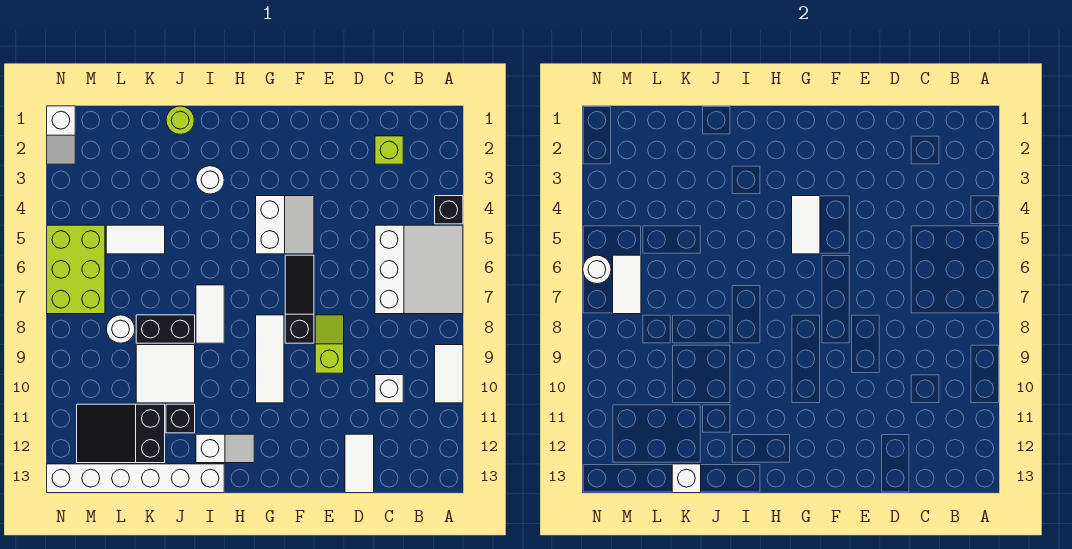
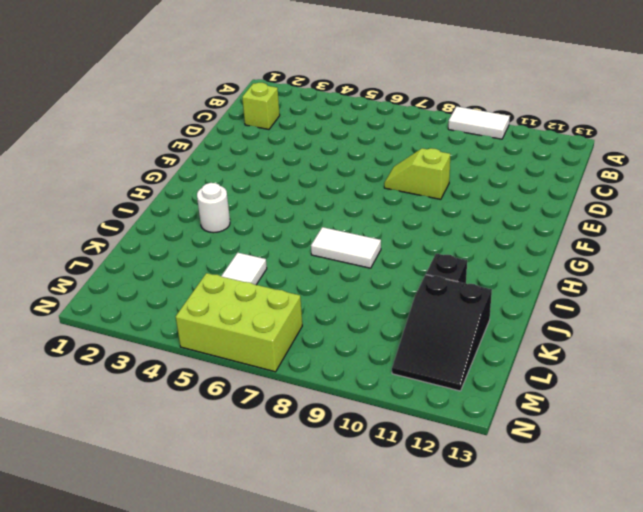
none -> black 1x1 brick [435,196,463,224]
none -> white 3x3 slope [375,225,463,314]
none -> white 1x1 brick [375,375,403,403]

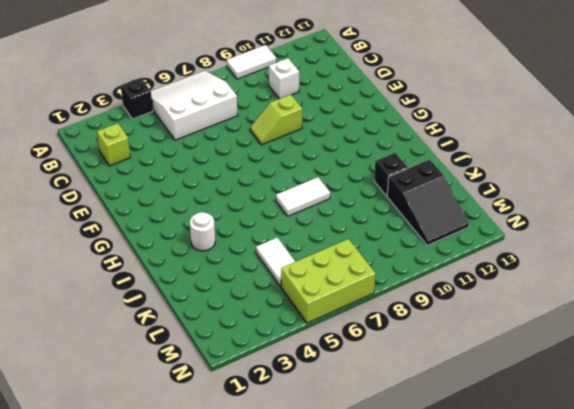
none -> white 1x2 tile [345,434,374,493]
none -> white 2x2 slope [256,196,314,254]
none -> black 1x3 slope [285,255,314,343]

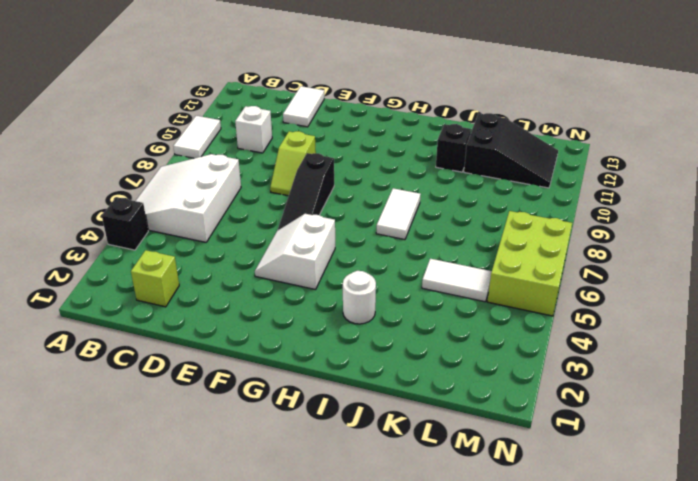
none -> white 1x3 tile [256,315,284,403]
none -> white 1x2 slope [196,434,254,463]
none -> white 1x6 brick [47,464,224,493]

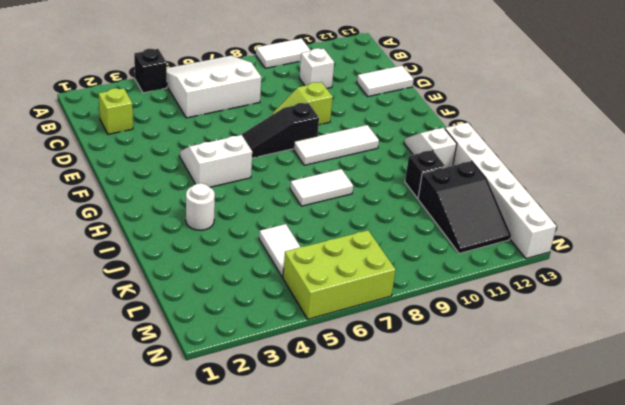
none -> lime 1x1 round brick [166,106,194,134]
none -> black 1x2 brick [136,315,195,343]
none -> white 2x2 tile [136,345,195,403]

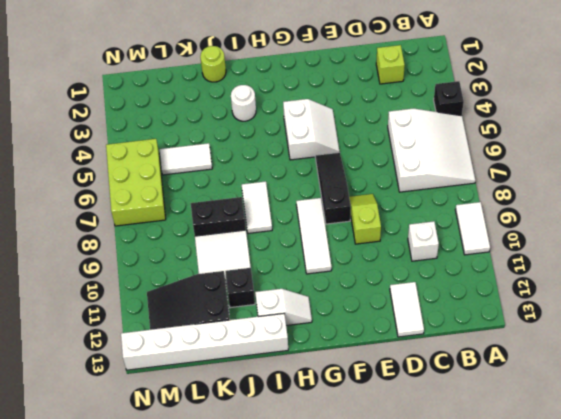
none -> white 1x1 round brick [106,315,135,343]
none -> white 1x2 slope [47,106,75,164]
none -> white 1x2 tile [792,196,820,254]

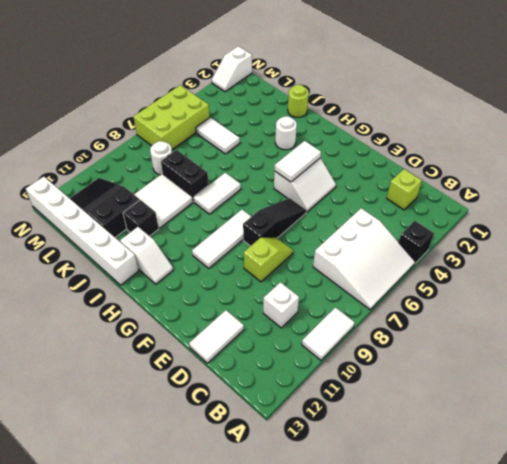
none -> white 1x1 brick [672,464,701,493]
none -> white 1x2 tile [613,255,641,314]
none -> white 1x1 round brick [583,255,611,284]

